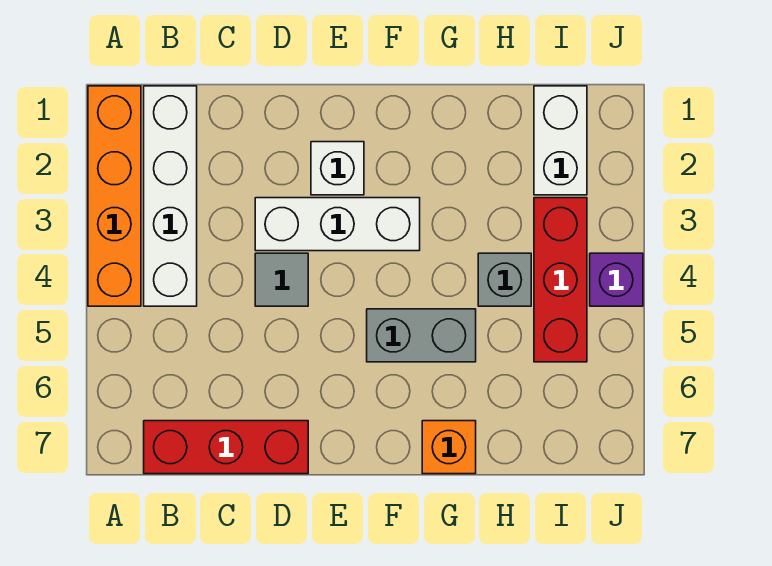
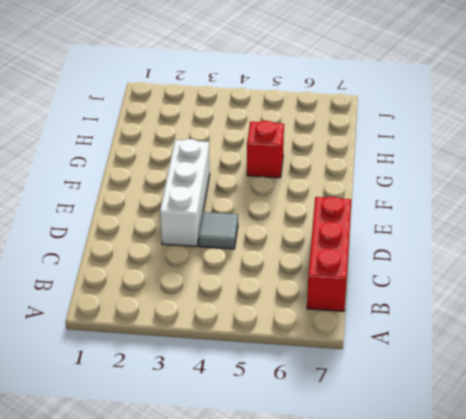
red 1x1 brick [247,121,284,178] -> grey 1x2 brick [367,309,476,362]
none -> orange 1x4 brick [88,86,141,306]
none -> white 1x4 brick [144,86,197,306]
none -> white 1x1 brick [311,142,364,195]

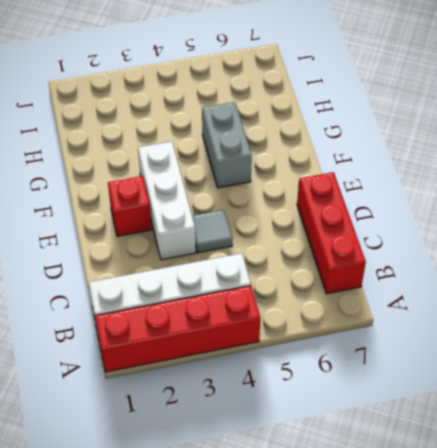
red 1x4 brick [95,286,260,372] -> orange 1x4 brick [88,86,141,306]
red 1x1 brick [108,176,152,236] -> white 1x1 brick [311,142,364,195]
none -> orange 1x1 brick [422,421,476,474]
none -> grey 1x1 brick [478,253,531,306]
none -> white 1x2 brick [534,86,587,195]

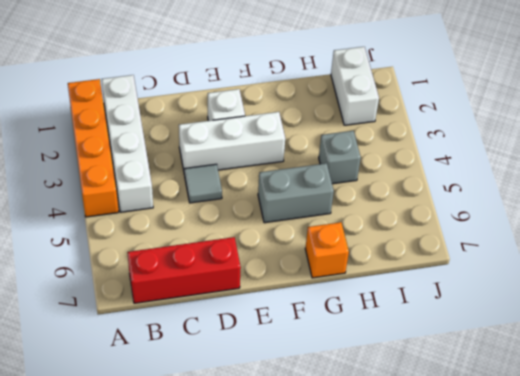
none -> red 1x3 brick [534,198,587,362]
none -> purple 1x1 brick [590,253,643,306]

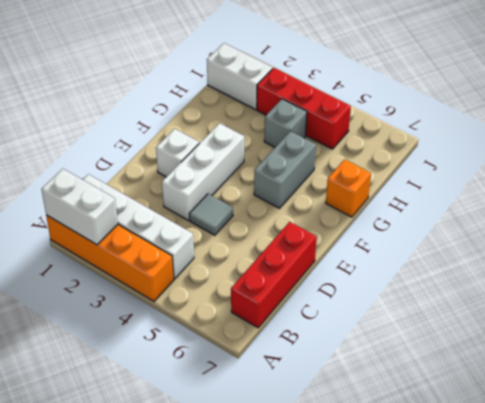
white 1x2 brick [42,169,118,245] -> none
none -> purple 1x1 brick [590,253,643,306]

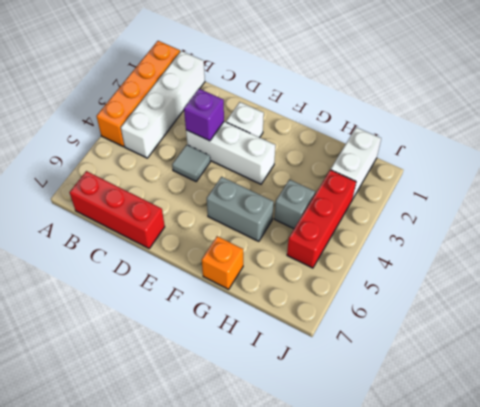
purple 1x1 brick [184,89,224,141] -> purple 1x1 brick moved to [590,253,643,306]

